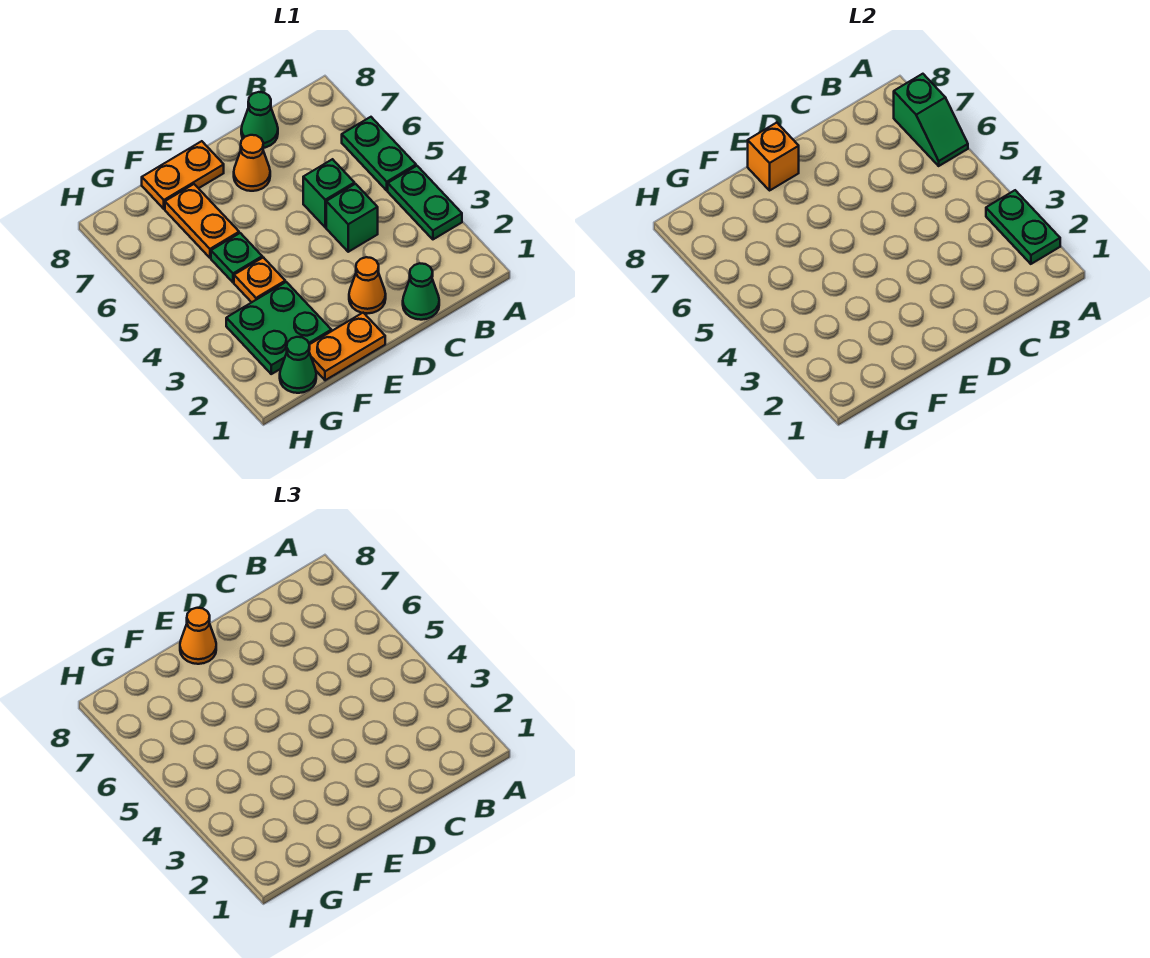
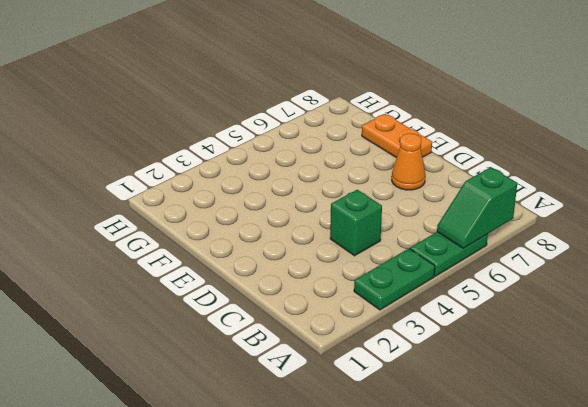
none -> green 1x1 cone [403,263,439,320]
none -> green 1x1 brick [303,159,354,227]
none -> green 1x1 cone [241,92,278,148]

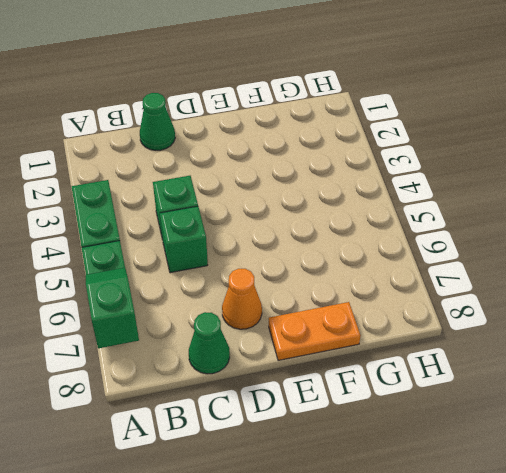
none -> orange 1x1 cone [349,257,386,313]
none -> orange 1x2 plate [309,313,385,380]
none -> green 2x2 plate [226,282,331,374]

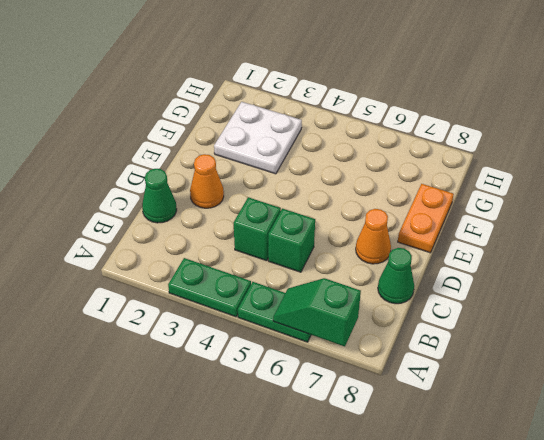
white 2x2 plate [214,102,302,174] -> green 2x2 plate [226,282,331,374]
none -> orange 1x2 plate [309,313,385,380]
none -> orange 1x1 plate [234,257,285,302]
none -> green 1x1 plate [211,233,262,282]

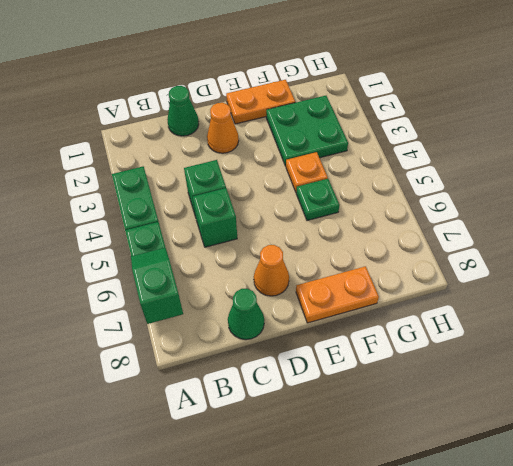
none -> orange 1x2 plate [165,184,239,258]
none -> green 1x1 cone [280,337,316,393]
none -> green 1x2 plate [986,190,1060,264]

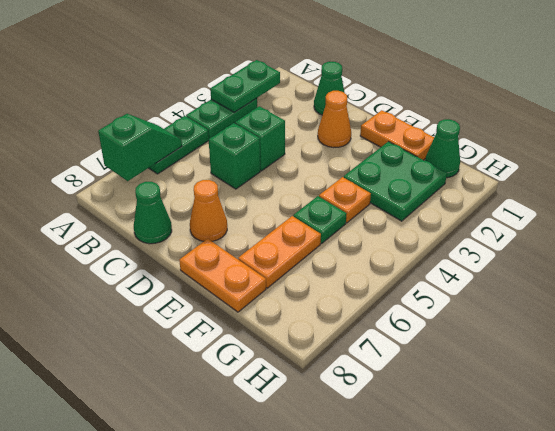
none -> orange 1x1 brick [748,123,799,190]
none -> orange 1x1 cone [180,608,216,664]

